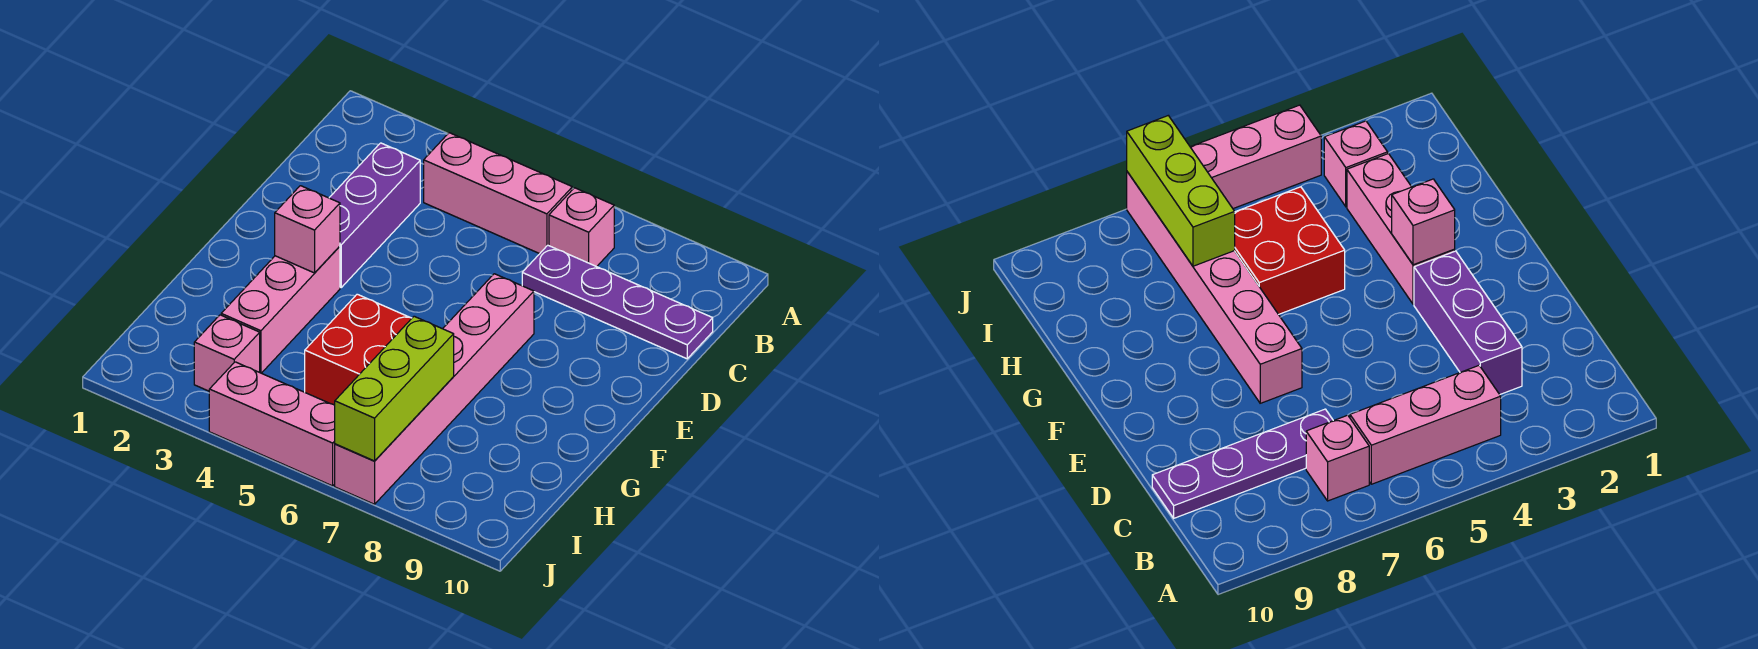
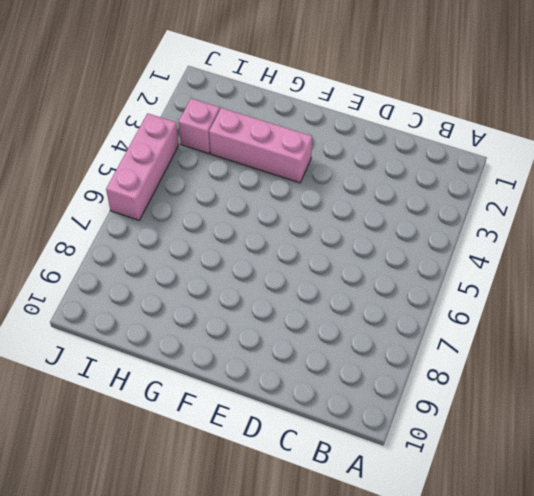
none -> pink 1x3 brick [424,133,572,254]
none -> pink 1x1 brick [549,188,614,267]

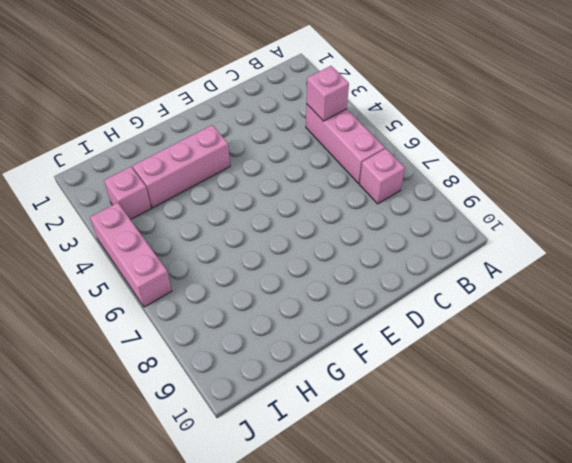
pink 1x1 brick [307,66,349,121] -> pink 1x1 brick moved to [275,186,340,273]
none -> purple 1x3 brick [329,143,420,287]
none -> purple 1x4 plate [522,245,713,359]

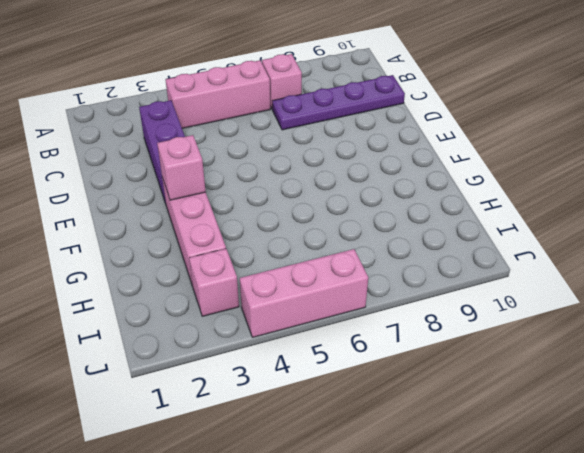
none -> pink 1x6 brick [335,274,534,504]
none -> red 2x2 brick [305,294,412,405]

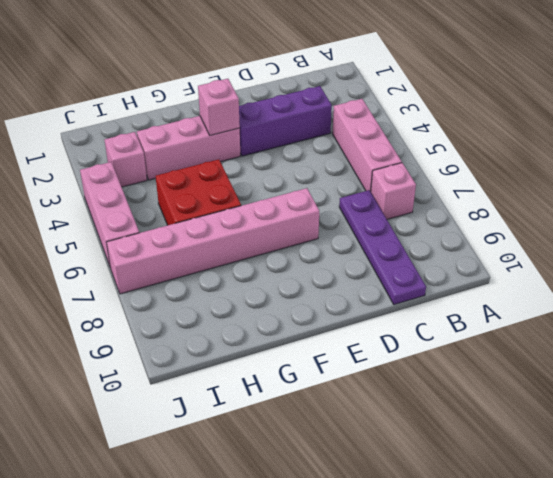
none -> lime 1x3 brick [335,316,454,461]

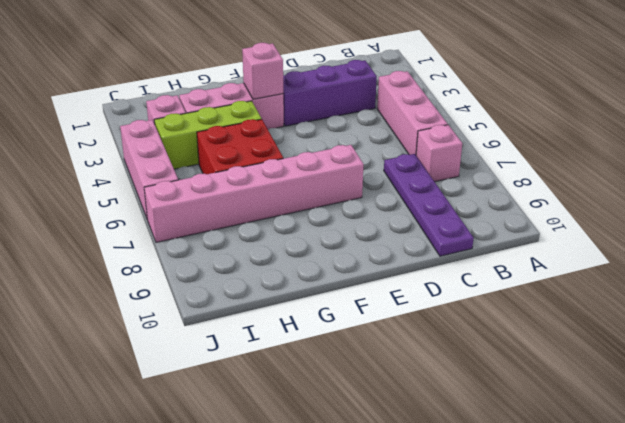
lime 1x3 brick [154,101,262,169] -> lime 1x3 brick moved to [335,316,454,461]

